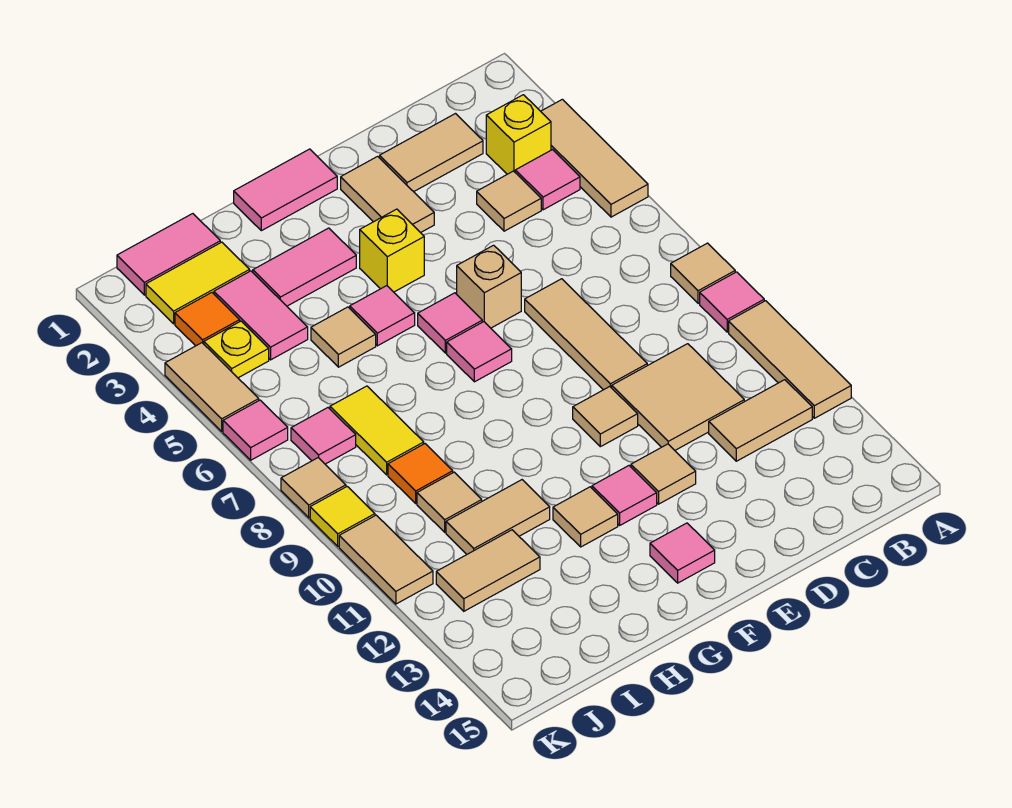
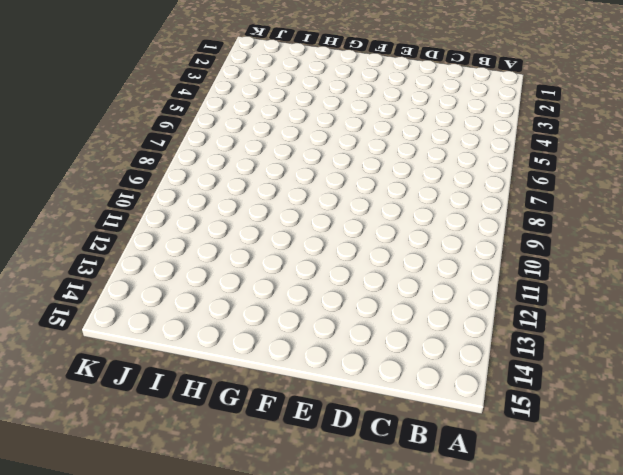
none -> tan 1x3 tile [541,99,648,217]
none -> tan 1x1 tile [671,243,735,303]
none -> pink 1x1 tile [700,272,764,332]
none -> tan 1x3 tile [729,301,851,418]

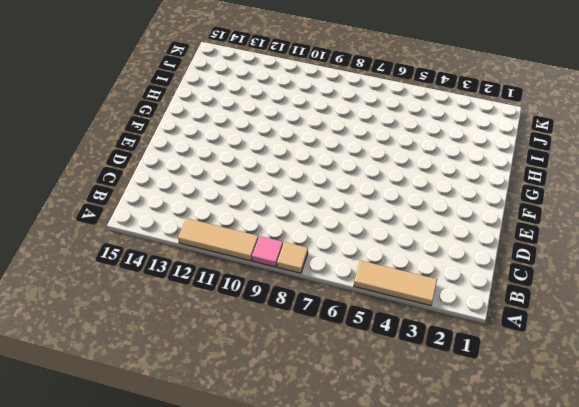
none -> yellow 1x1 brick [486,95,551,174]
none -> pink 1x1 tile [515,150,580,210]
none -> tan 1x2 tile [709,380,812,461]
none -> tan 1x2 tile [380,114,483,192]

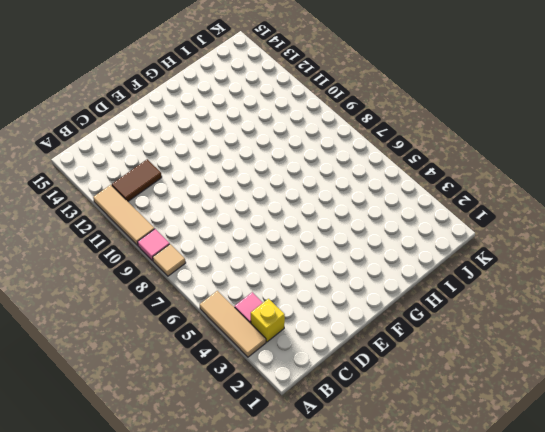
brown 1x2 tile [112,159,162,201] -> tan 1x2 tile [709,380,812,461]
none -> tan 1x2 tile [380,114,483,192]
none -> tan 1x1 tile [477,171,541,231]
none -> tan 2x2 tile [612,344,744,450]
none -> tan 1x3 tile [525,279,647,390]

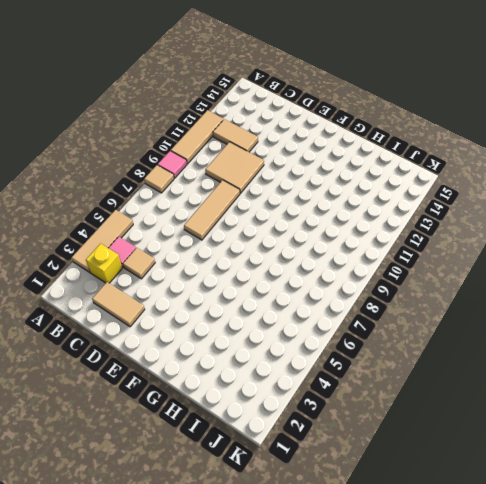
none -> tan 1x2 tile [341,156,434,233]
none -> tan 1x1 brick [457,245,521,328]
none -> tan 1x1 tile [573,387,638,447]
none -> tan 1x1 tile [631,444,696,504]

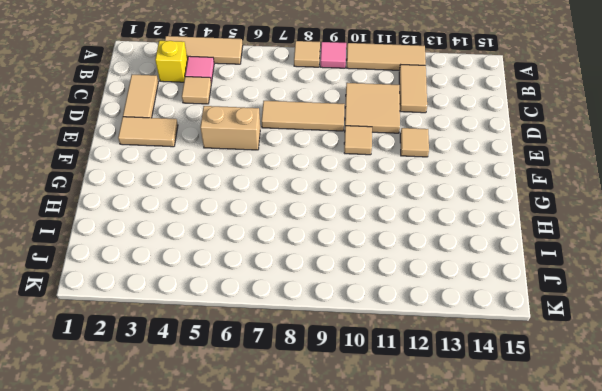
tan 1x2 brick [200,106,260,150] -> tan 1x1 brick [457,245,521,328]
none -> pink 1x2 tile [234,149,337,231]
none -> yellow 1x1 brick [360,209,424,292]
none -> pink 1x1 tile [418,293,482,353]
none -> pink 1x1 tile [447,322,512,382]

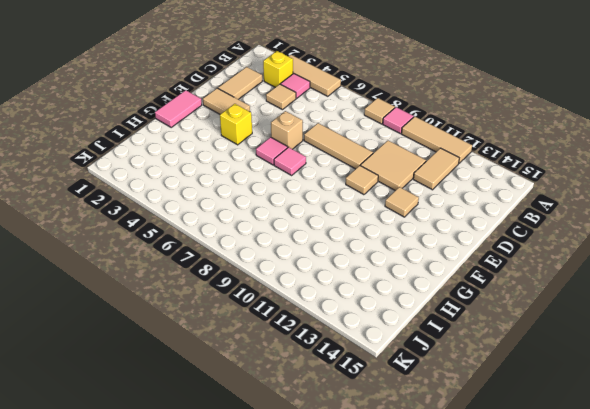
none -> pink 1x1 tile [592,466,657,525]
none -> pink 1x1 tile [650,523,715,583]
none -> pink 1x2 tile [253,228,356,306]
none -> pink 1x1 tile [350,286,415,346]

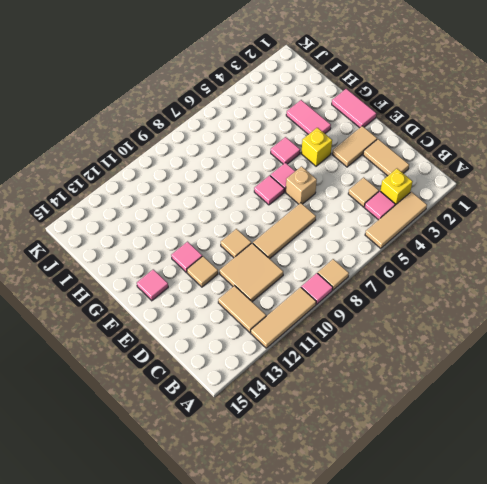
none -> tan 1x1 tile [553,487,618,547]
none -> tan 1x1 tile [311,307,376,367]
none -> tan 1x2 tile [446,480,550,554]
none -> pink 1x2 tile [117,214,220,295]

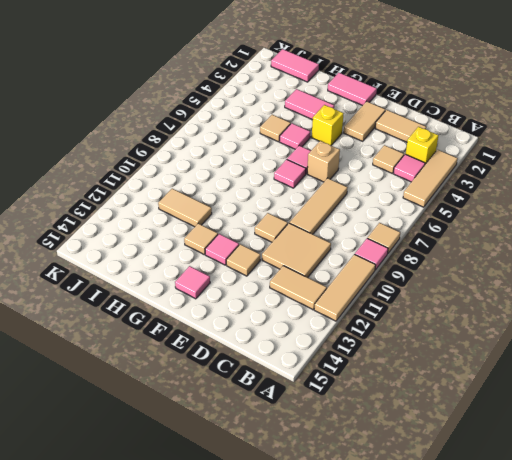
none -> yellow 1x2 tile [146,242,250,324]
none -> pink 1x2 tile [214,271,308,360]
none -> yellow 1x2 tile [330,386,424,475]
none -> orange 1x1 tile [388,444,453,503]

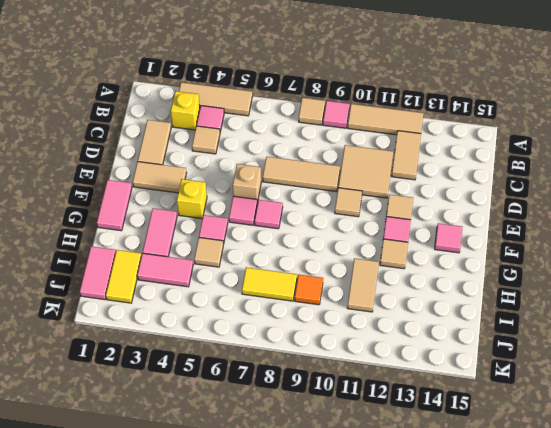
none -> tan 1x1 tile [417,472,482,532]
none -> tan 1x2 tile [436,530,540,611]
none -> orange 1x1 tile [175,293,240,346]
none -> yellow 1x1 plate [204,321,269,378]

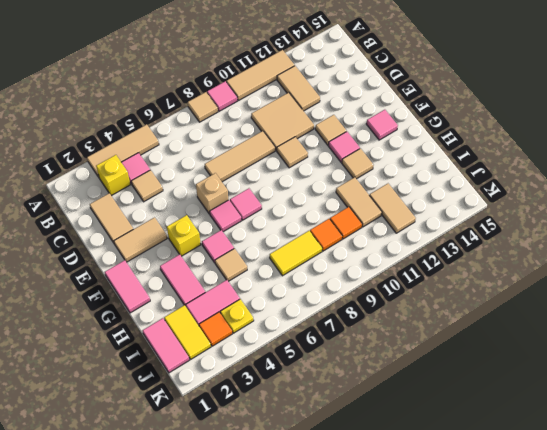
orange 1x1 tile [330,207,362,239] -> tan 1x1 tile [417,472,482,532]
none -> pink 1x1 tile [291,408,356,464]
none -> tan 1x2 tile [165,343,259,431]
none -> pink 1x1 tile [223,400,288,460]
none -> tan 1x1 tile [281,458,346,518]

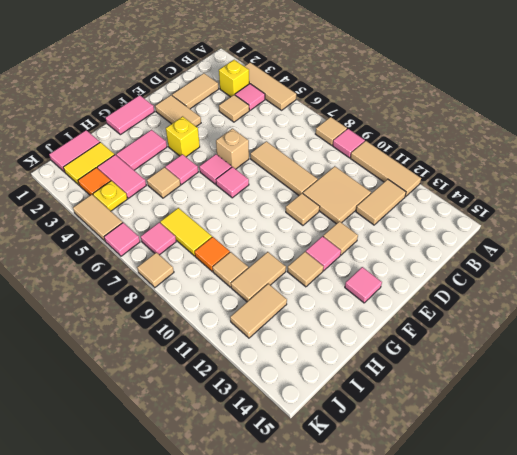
none -> yellow 1x1 tile [310,487,375,546]
none -> tan 1x2 tile [339,515,433,604]

